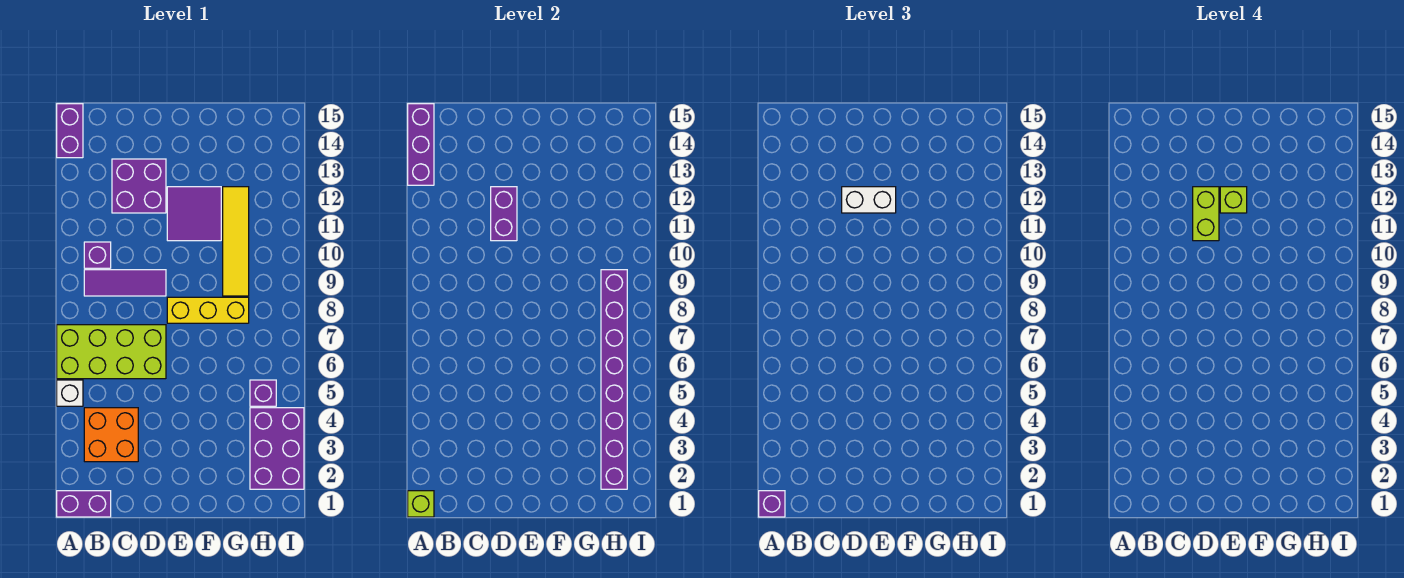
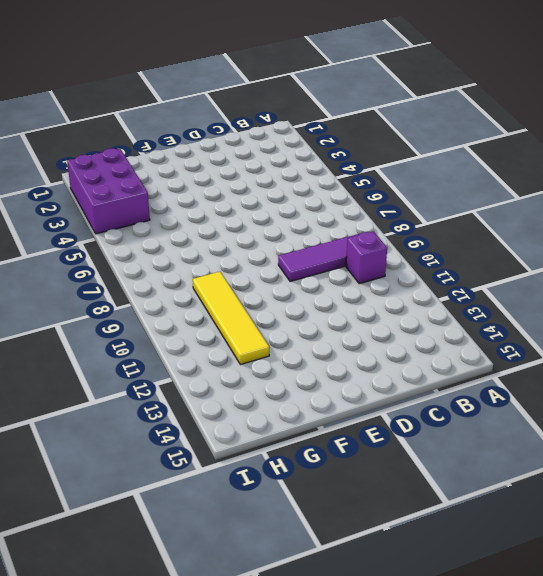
none -> purple 1x2 brick [57,491,111,517]
none -> white 1x1 brick [57,380,83,406]
none -> lime 2x4 brick [57,325,166,379]

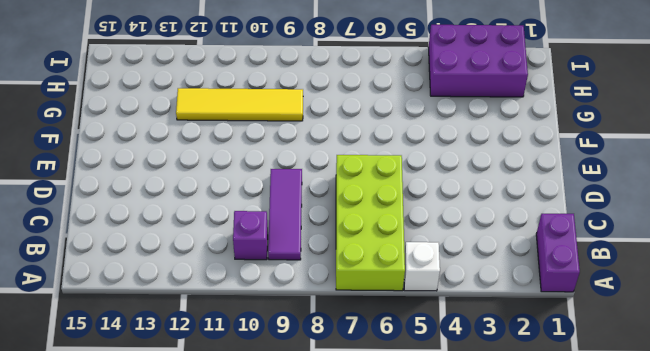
none -> purple 1x2 brick [57,104,83,158]
none -> orange 2x2 brick [84,408,138,462]
none -> purple 2x2 brick [112,159,166,213]

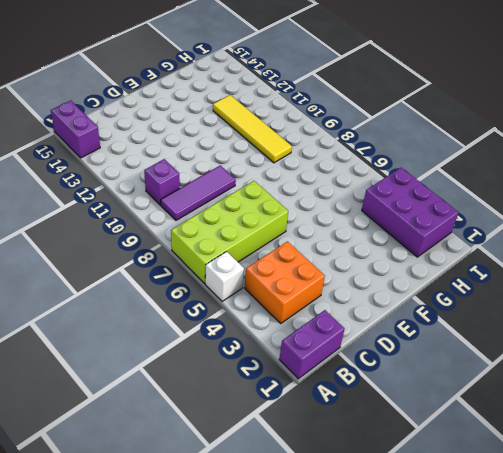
none -> purple 2x2 brick [112,159,166,213]
none -> yellow 1x3 brick [167,297,249,323]
none -> purple 2x2 tile [167,187,221,241]

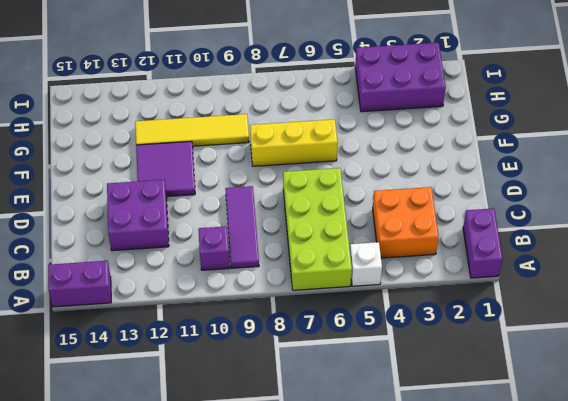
yellow 1x3 brick [250,119,338,166] -> yellow 1x3 brick turned to [167,297,249,323]
none -> purple 1x1 brick [250,380,276,406]
none -> lime 1x1 brick [408,491,434,517]
none -> purple 1x3 brick [408,104,434,185]

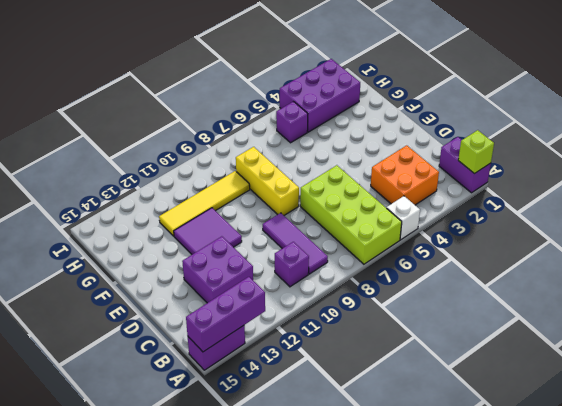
none -> purple 1x2 brick [491,187,517,241]
none -> purple 1x8 brick [601,270,627,489]
none -> purple 1x1 brick [759,491,785,517]

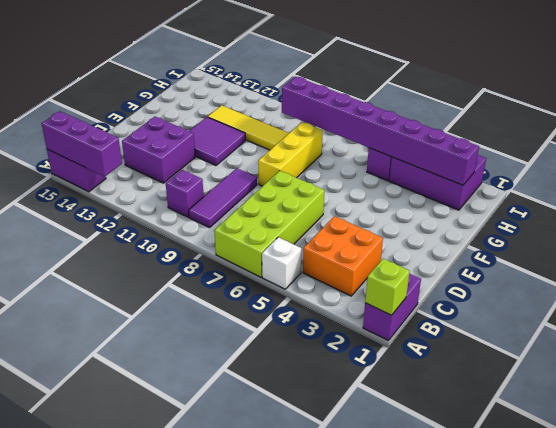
none -> purple 1x2 brick [491,187,517,241]
none -> purple 1x1 brick [759,491,785,517]
none -> white 1x2 brick [842,187,896,213]

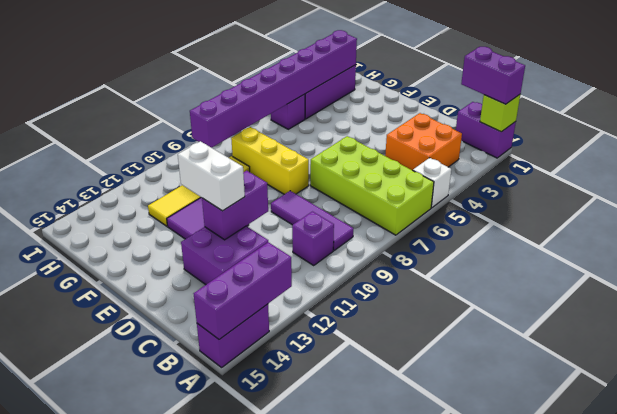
purple 1x2 brick [461,47,525,104] -> purple 1x1 brick [759,491,785,517]
none -> lime 1x2 brick [1193,187,1219,241]
none -> lime 1x1 brick [1220,187,1247,213]

